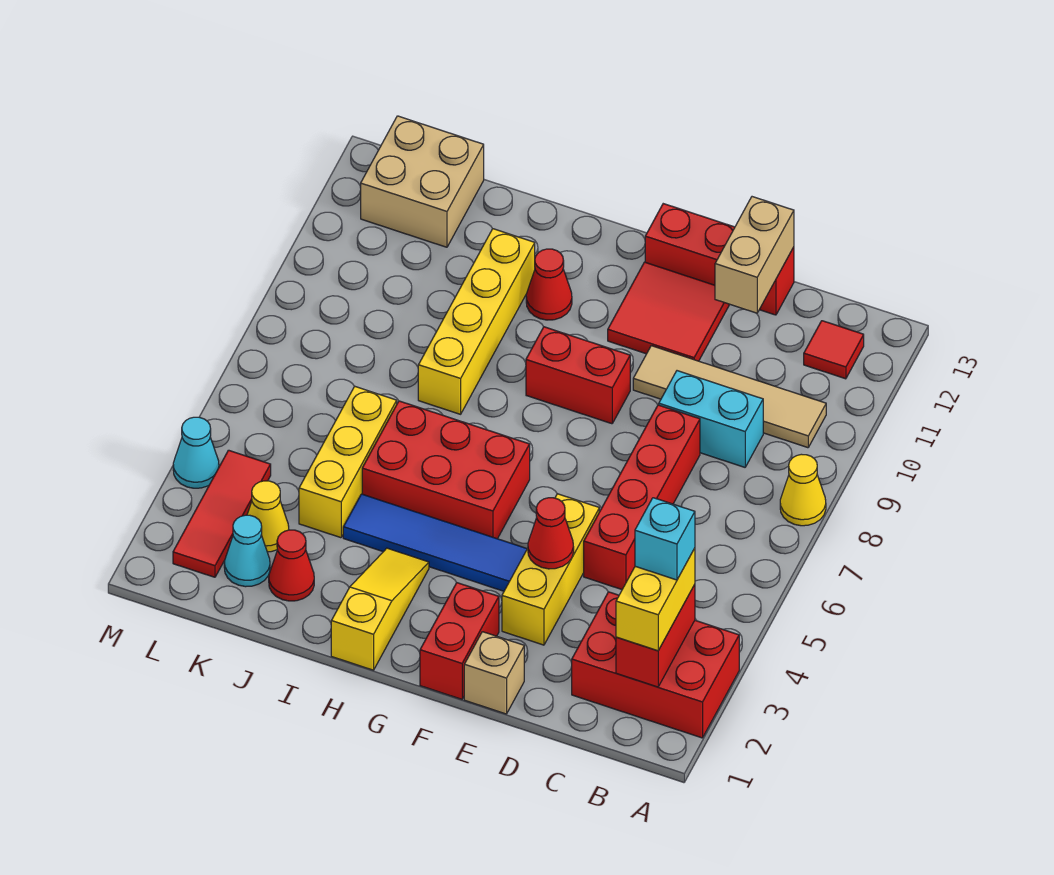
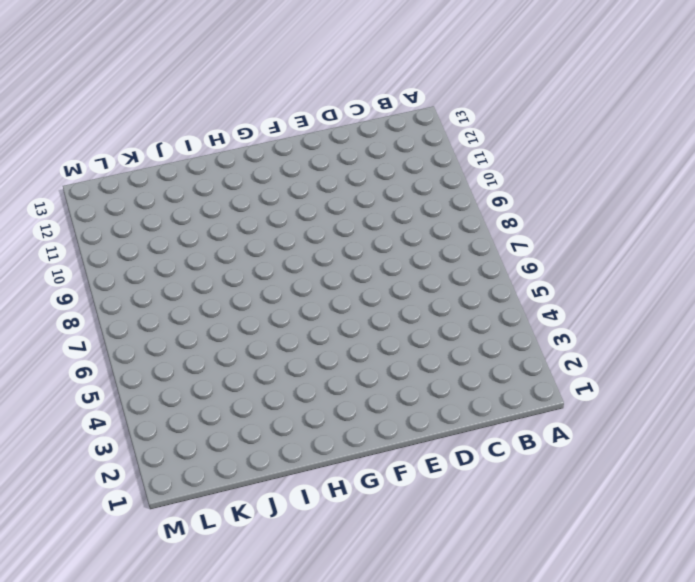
none -> red 2x3 brick [572,592,739,738]
none -> yellow 1x1 cone [780,454,826,526]
none -> tan 1x4 tile [633,346,826,448]

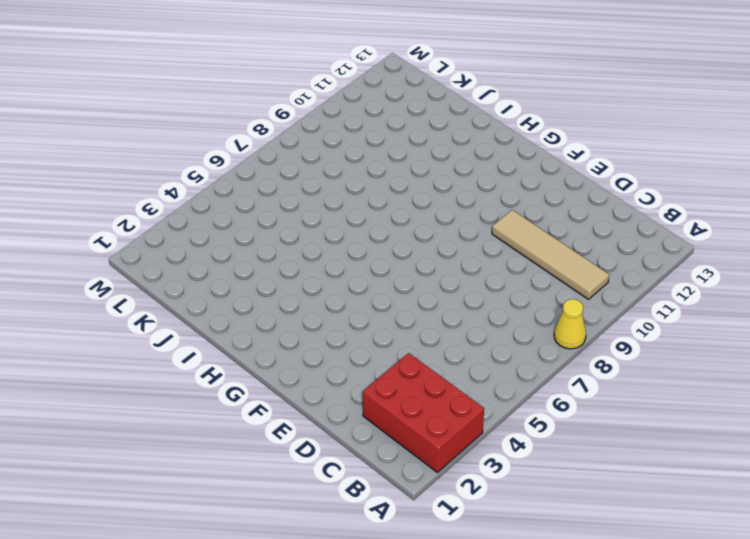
none -> red 1x1 tile [804,321,864,379]
none -> cyan 1x2 brick [659,371,763,467]
none -> red 1x4 brick [584,405,700,589]

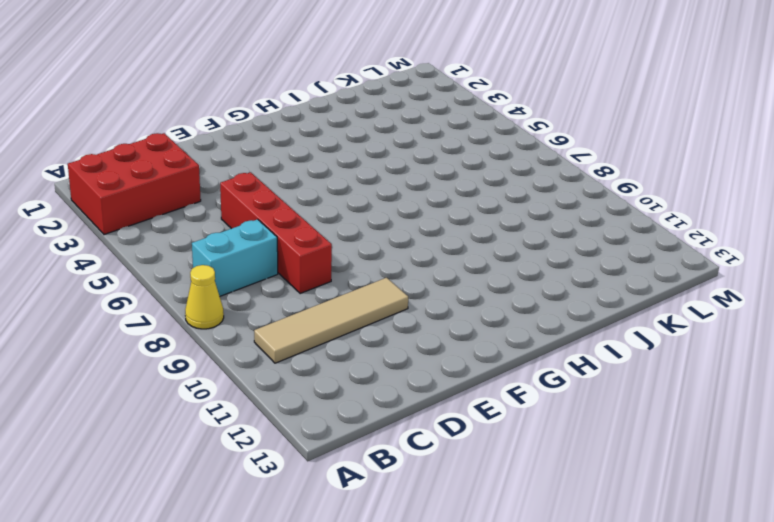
cyan 1x2 brick [192,219,278,296] -> cyan 1x2 brick moved to [659,371,763,467]
none -> red 1x1 tile [804,321,864,379]
none -> red 1x3 brick [645,204,794,315]
none -> tan 1x1 brick [464,632,524,714]

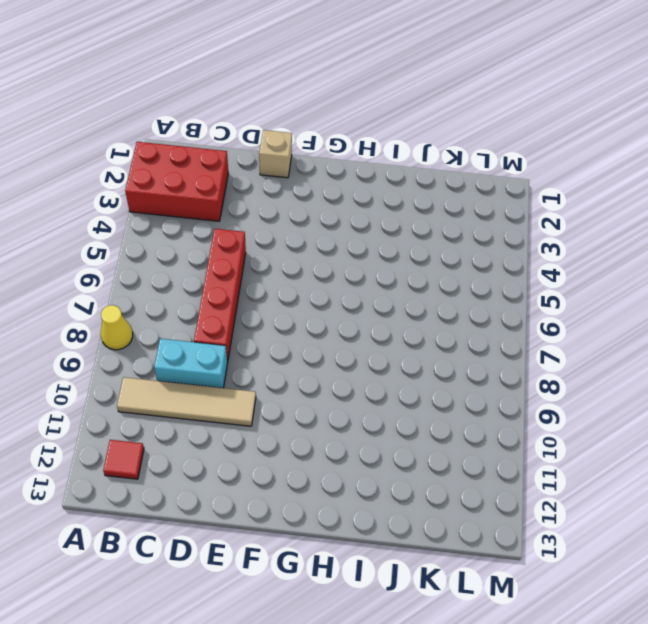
none -> red 1x3 brick [645,204,794,315]
none -> yellow 1x3 brick [502,494,599,645]
none -> red 2x2 tile [608,262,730,361]

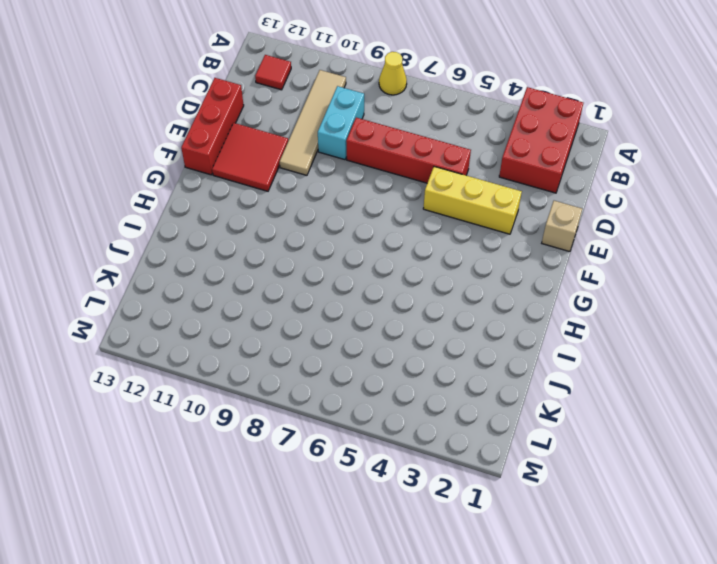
none -> red 1x2 brick [420,583,499,699]
none -> blue 1x4 tile [343,494,527,591]
none -> red 1x2 brick [526,327,630,424]

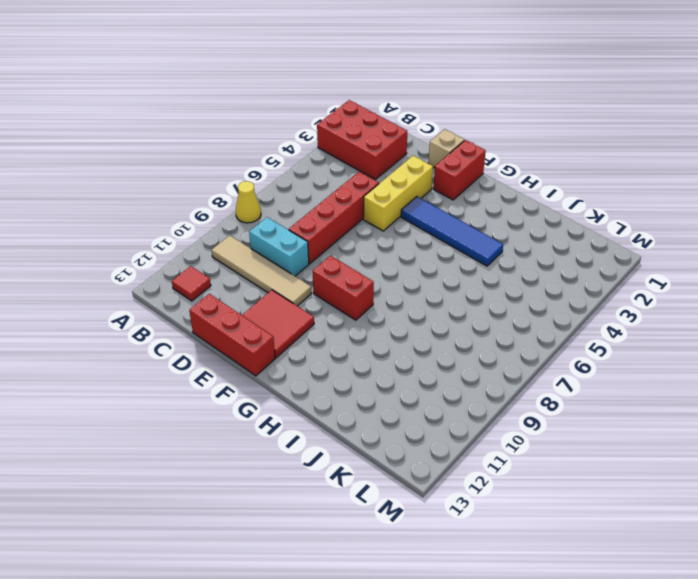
none -> red 2x3 brick [362,401,530,539]
none -> yellow 1x3 slope [331,548,429,670]
none -> red 1x1 cone [526,249,572,320]

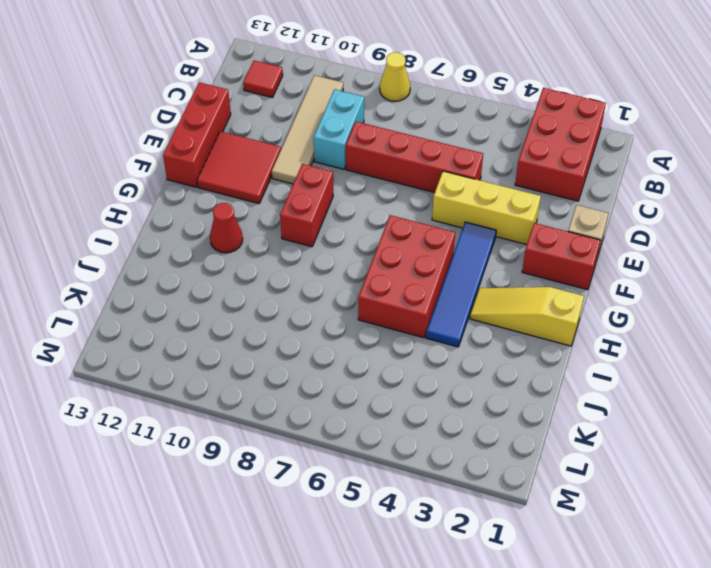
none -> yellow 1x4 brick [418,229,535,414]
none -> red 1x1 cone [269,530,314,601]
none -> yellow 1x3 brick [299,386,397,538]

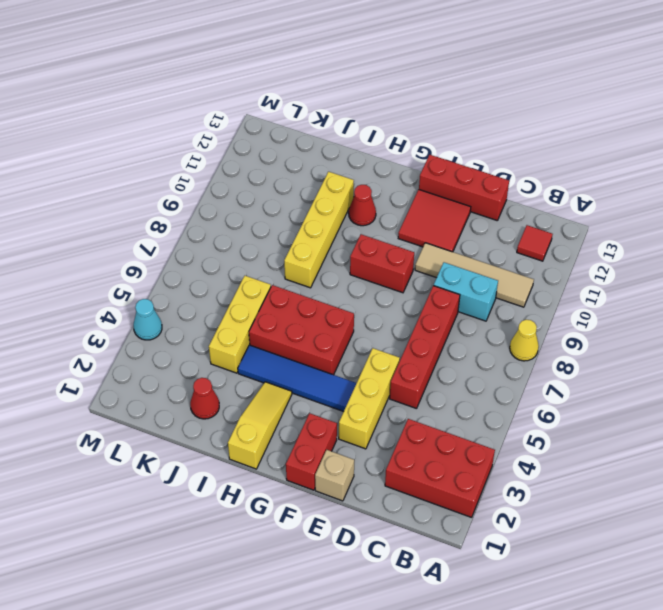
none -> cyan 1x1 cone [224,515,270,587]
none -> yellow 1x1 cone [247,481,289,552]
none -> tan 2x2 brick [361,116,484,247]

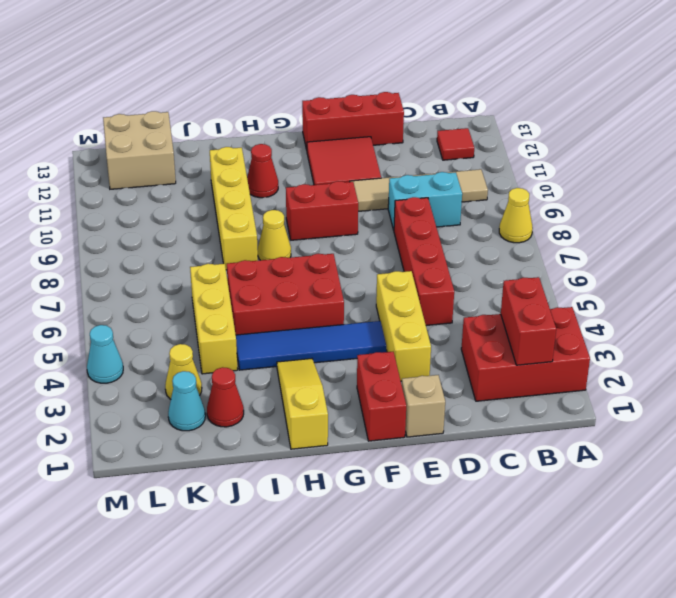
yellow 1x1 cone [258,210,291,260] -> none
none -> red 1x3 tile [173,450,271,577]
none -> tan 1x2 brick [715,197,794,313]
none -> red 1x1 cone [528,498,574,569]

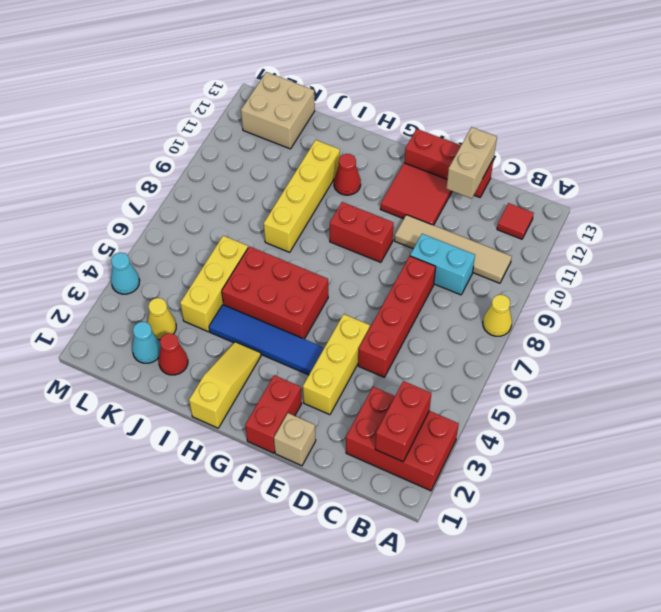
none -> red 1x3 tile [173,450,271,577]
none -> red 1x1 cone [528,498,574,569]
none -> yellow 1x2 brick [616,548,695,651]

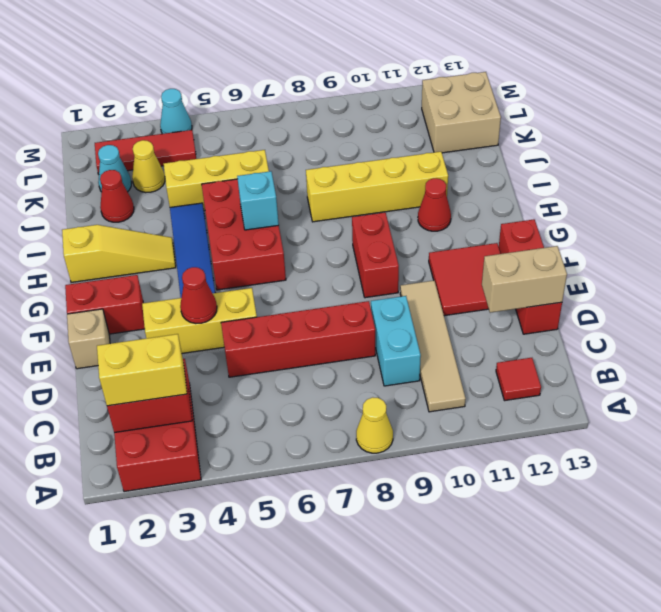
cyan 1x1 brick [237,171,279,230] -> cyan 1x1 brick moved to [635,498,695,580]

